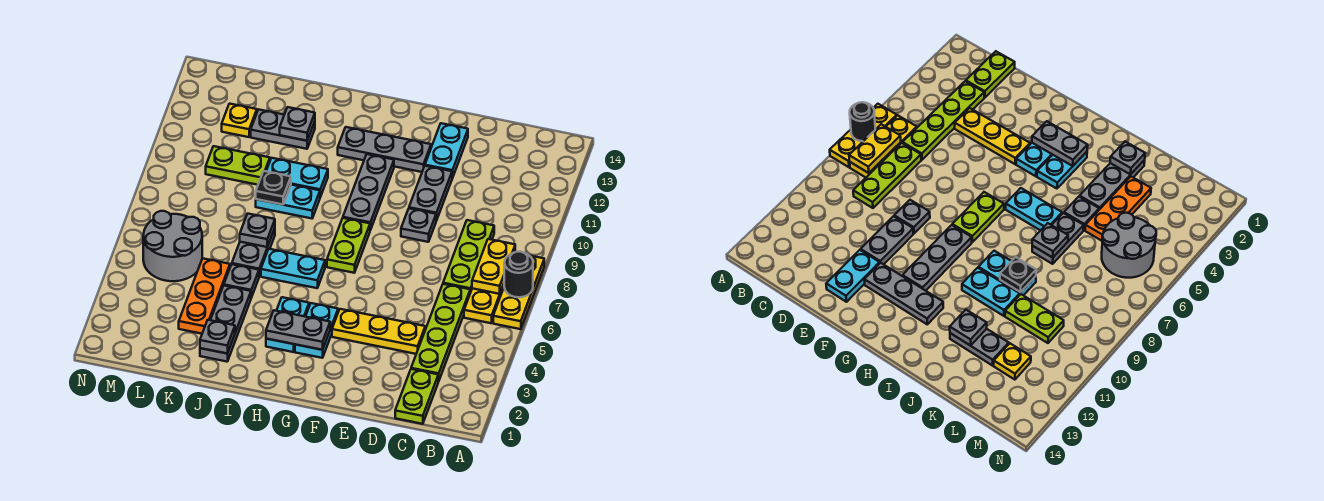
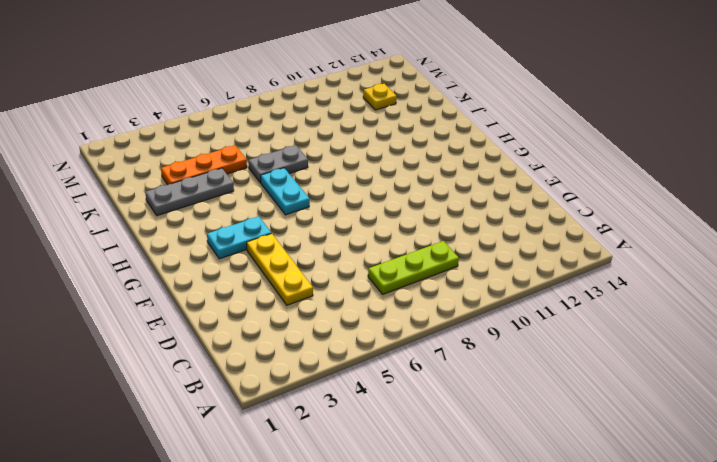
none -> yellow 1x3 plate [493,255,544,329]
none -> yellow 1x3 plate [464,284,504,323]
none -> lime 1x2 plate [395,369,438,424]
none -> lime 1x4 plate [411,284,470,381]

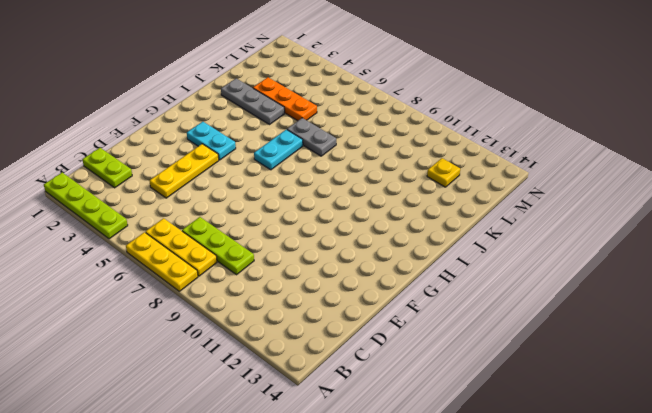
lime 1x4 plate [44,172,128,239] -> lime 1x4 plate moved to [411,284,470,381]
none -> grey 1x1 plate [401,208,436,242]
none -> grey 1x2 plate [409,166,452,220]
none -> cyan 1x2 plate [425,123,468,178]
none -> grey 1x3 plate [338,127,431,172]

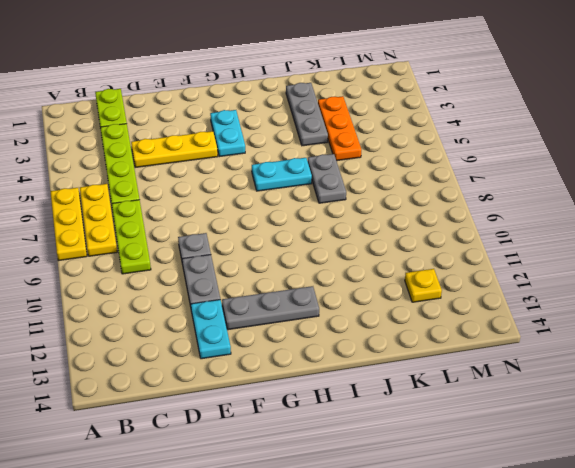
none -> lime 1x2 plate [327,218,370,273]
none -> grey 1x3 plate [343,154,394,230]
none -> cyan 1x2 plate [266,297,309,352]
none -> cyan 1x2 plate [256,185,320,218]

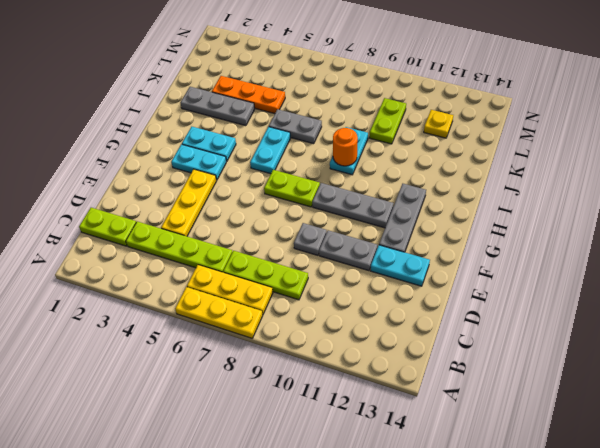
orange 1x1 round brick [333,128,358,166] -> none
none -> cyan 1x2 plate [267,158,328,197]
none -> grey 1x1 plate [224,264,259,298]
none -> grey 1x2 plate [251,109,315,149]
none -> grey 2x2 round brick [143,211,202,281]

